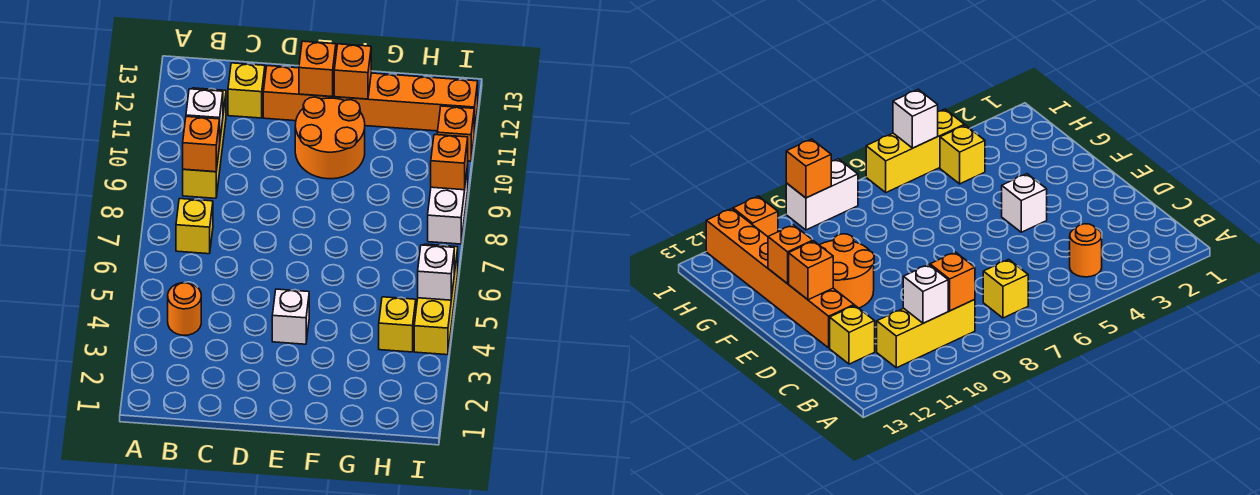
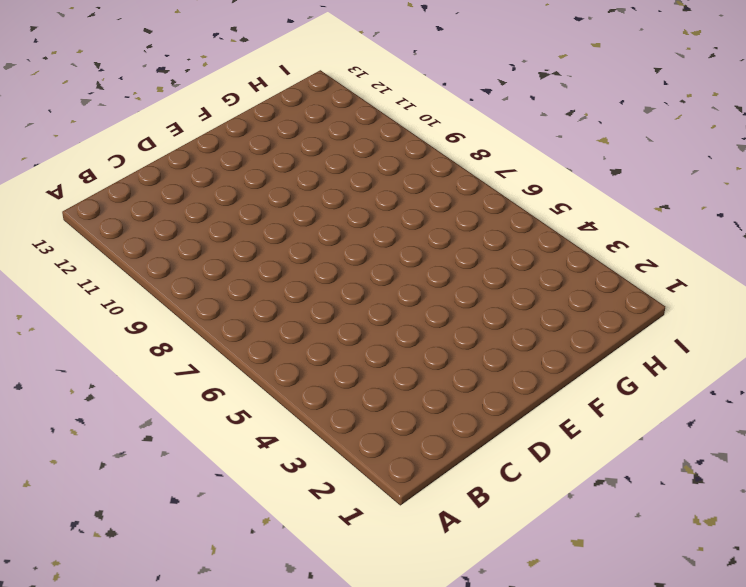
none -> orange 1x1 round brick [168,283,201,335]
none -> yellow 1x1 brick [176,199,213,254]
none -> yellow 1x3 brick [183,88,226,198]

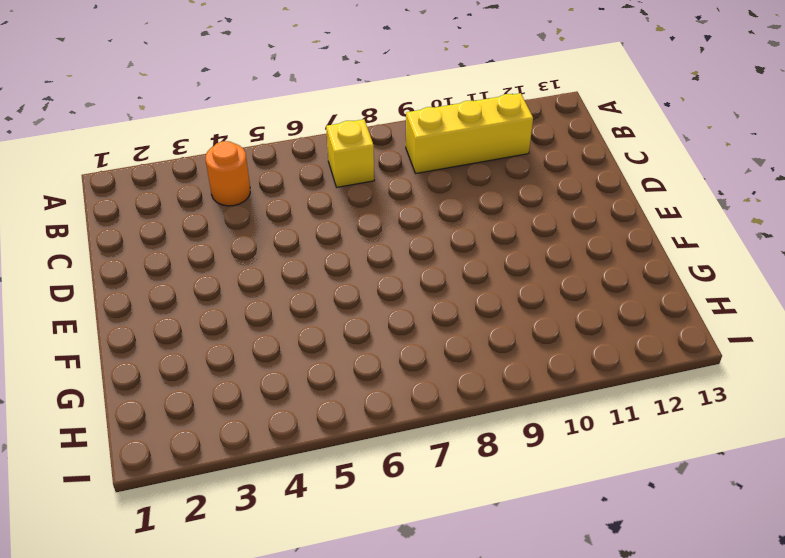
none -> yellow 1x1 brick [228,63,265,118]
none -> orange 1x6 brick [263,66,478,133]
none -> white 1x1 brick [272,289,309,344]

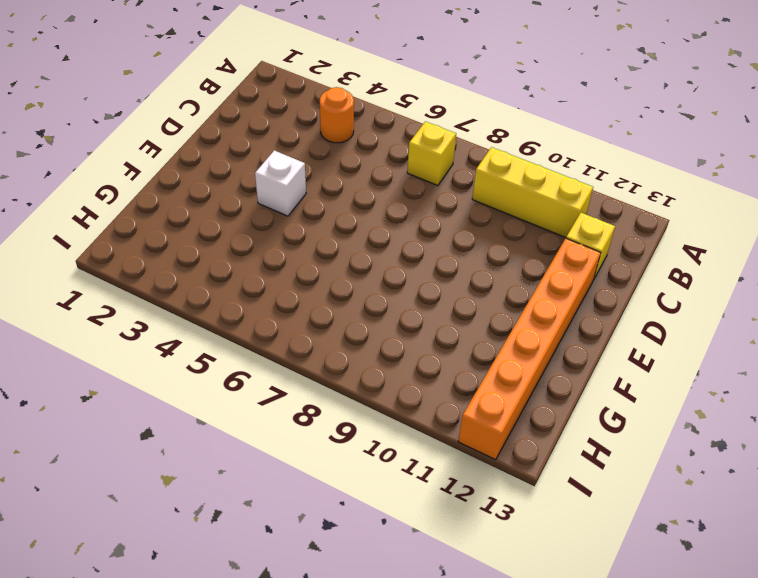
none -> orange 2x2 round brick [295,97,365,179]
none -> yellow 1x1 brick [379,297,416,352]
none -> yellow 1x3 brick [414,244,458,355]

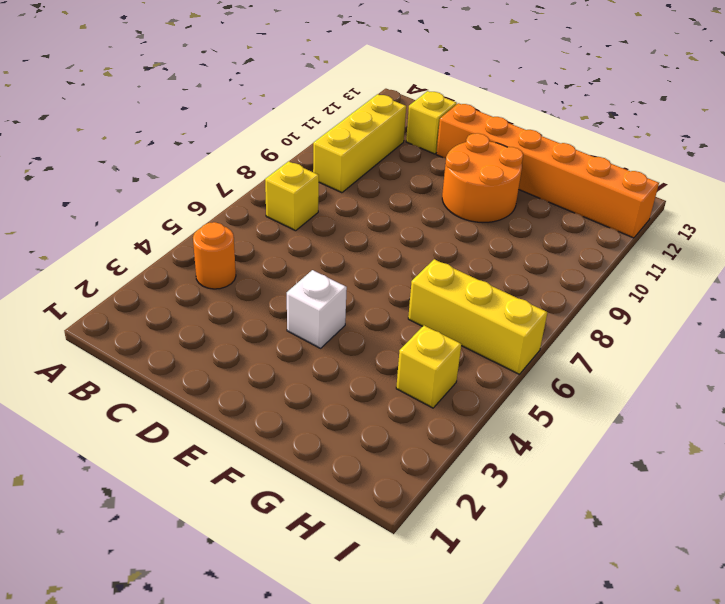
yellow 1x3 brick [408,259,547,374] -> yellow 1x3 brick turned to [414,244,458,355]
none -> white 1x2 brick [428,166,468,244]
none -> orange 1x1 brick [437,106,474,161]
none -> orange 1x1 brick [183,117,220,172]

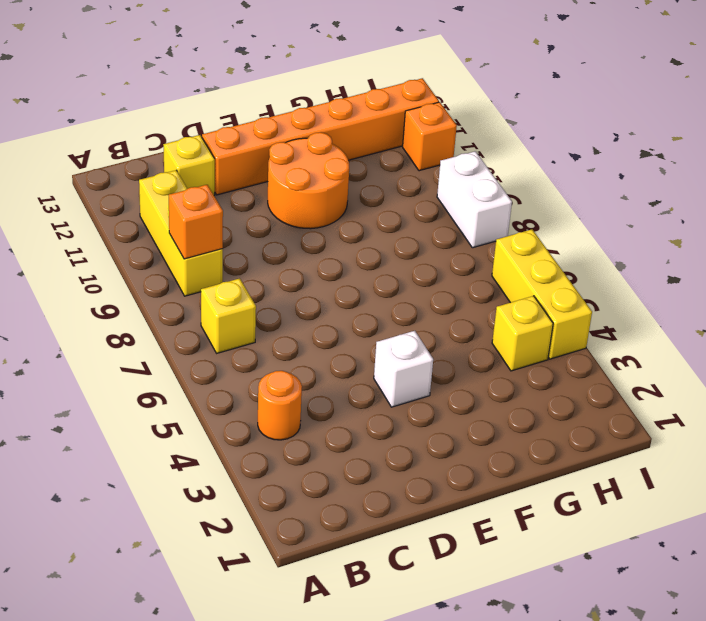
none -> white 1x1 brick [186,89,223,137]
none -> orange 1x1 brick [299,41,336,97]
none -> orange 1x1 brick [334,44,371,99]

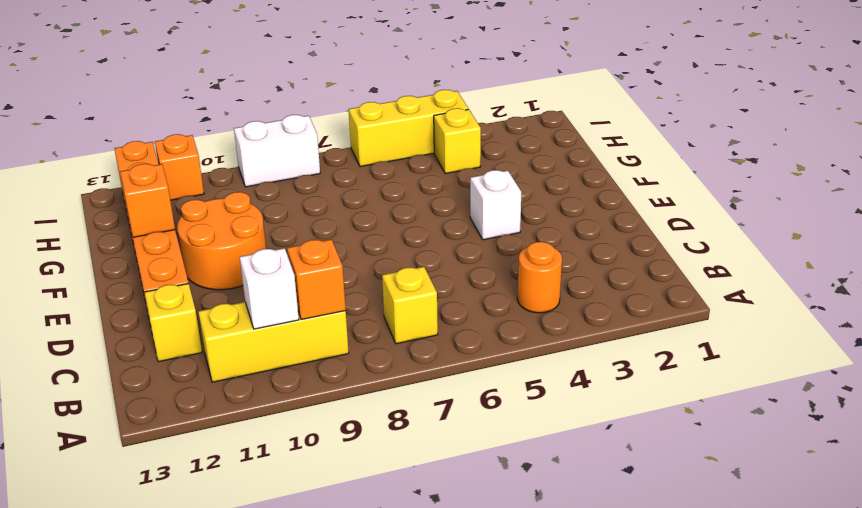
none -> orange 1x1 brick [299,41,336,97]
none -> white 1x1 brick [418,245,454,300]
none -> orange 1x1 brick [431,135,468,190]

